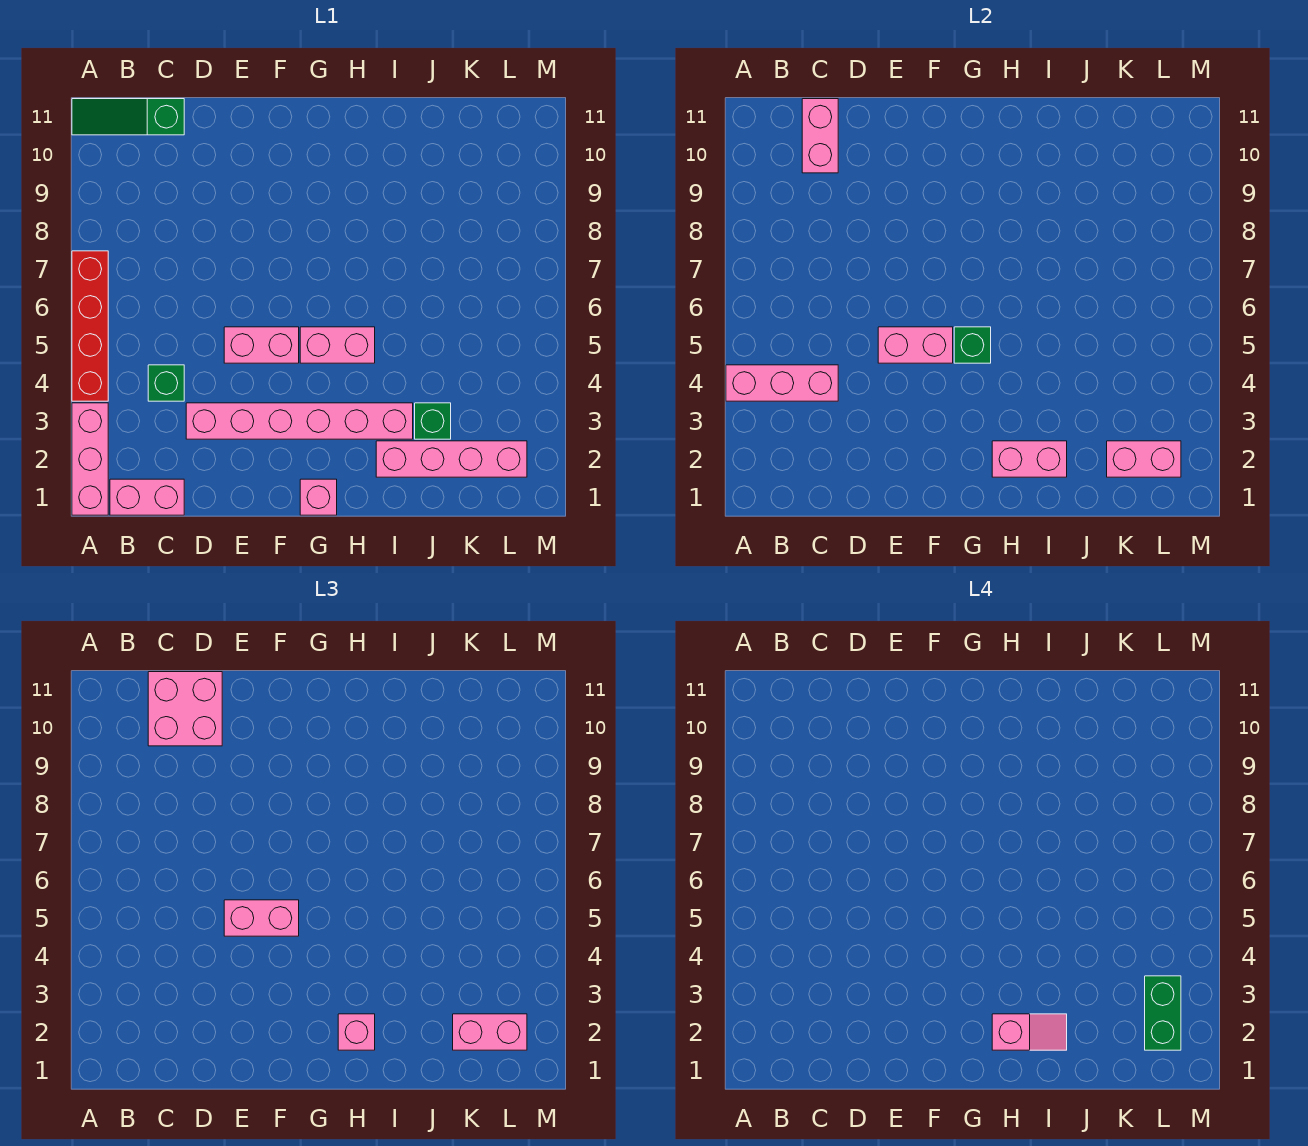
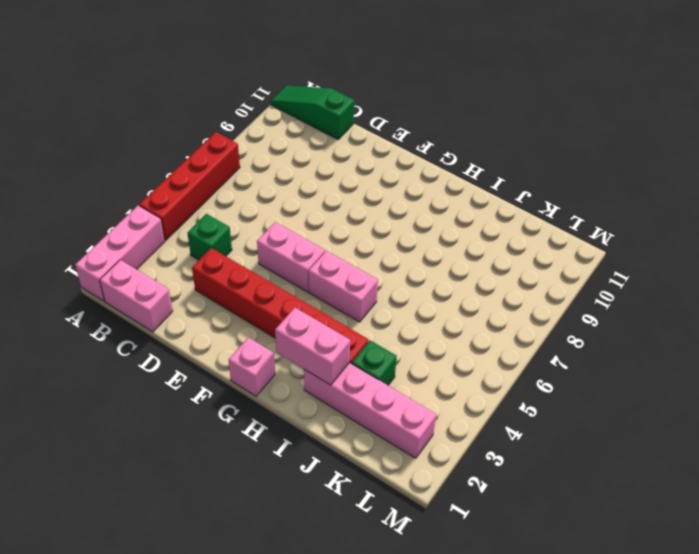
red 1x6 brick [192,248,369,364] -> pink 1x6 brick [186,403,413,439]
none -> pink 1x3 brick [726,365,838,401]
none -> pink 1x2 brick [802,99,838,173]
none -> pink 1x2 brick [878,327,953,363]

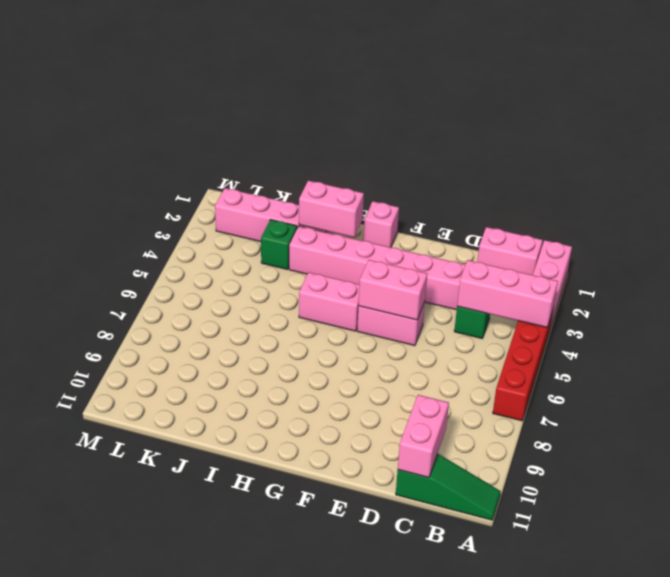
none -> green 1x1 brick [954,327,991,363]
none -> pink 1x2 brick [1107,441,1181,477]
none -> pink 2x2 brick [148,672,222,746]

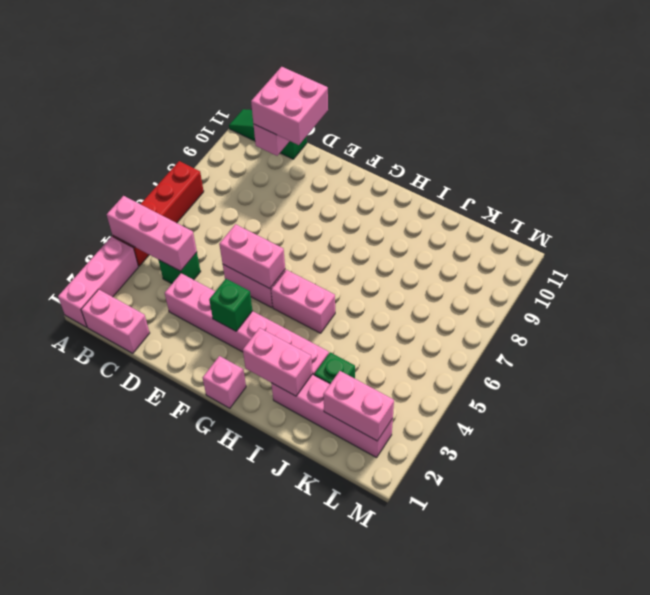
green 1x1 brick [209,279,252,331] -> green 1x1 brick moved to [954,327,991,363]
none -> pink 1x2 brick [224,900,299,936]
none -> pink 1x1 brick [338,1014,375,1050]
none -> pink 1x2 brick [453,1014,527,1050]

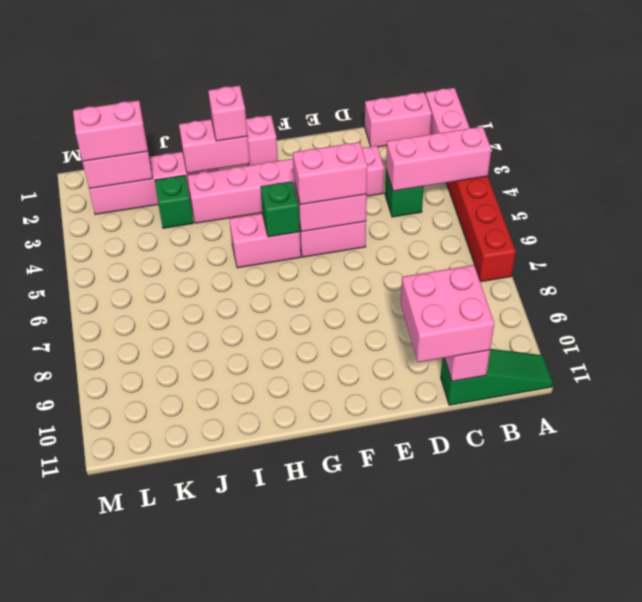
none -> pink 1x2 slope [992,1014,1067,1050]
none -> green 1x2 brick [1145,976,1181,1050]

